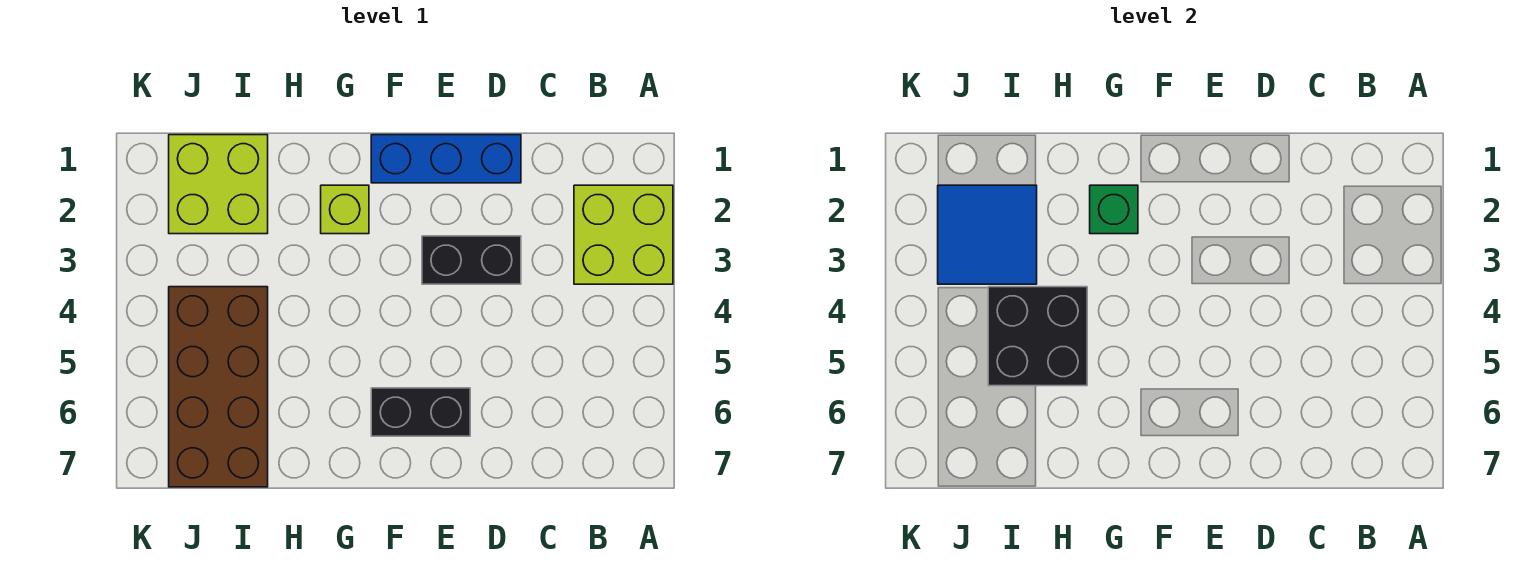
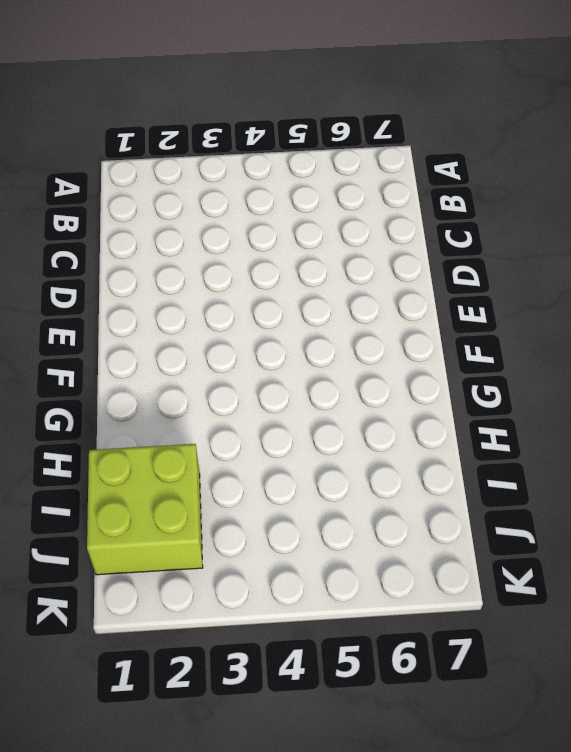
none -> lime 2x2 brick [574,185,673,284]
none -> blue 1x3 brick [371,135,521,183]

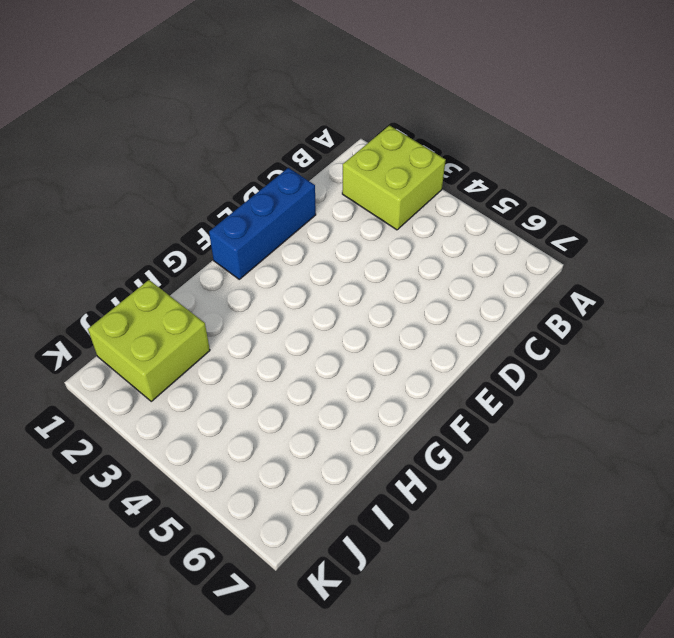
none -> black 1x2 brick [422,236,521,284]
none -> black 1x2 brick [371,388,470,436]

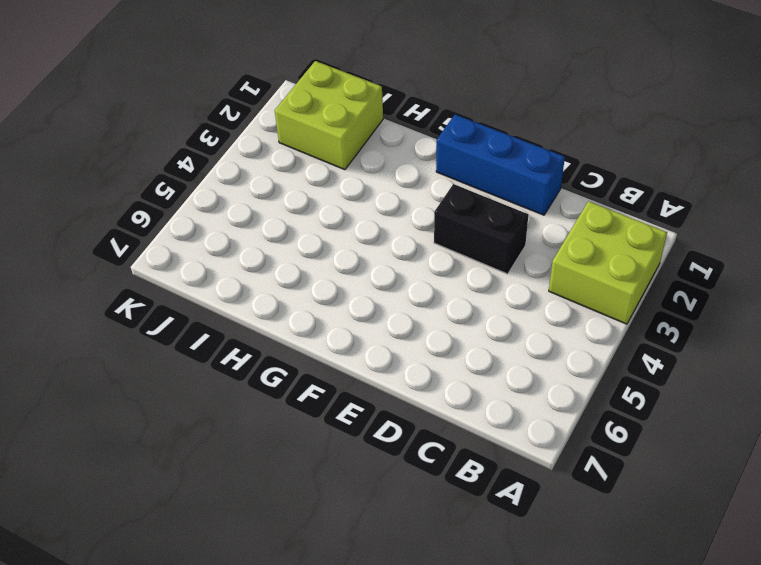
none -> black 1x2 brick [371,388,470,436]
none -> lime 1x1 brick [321,185,369,234]

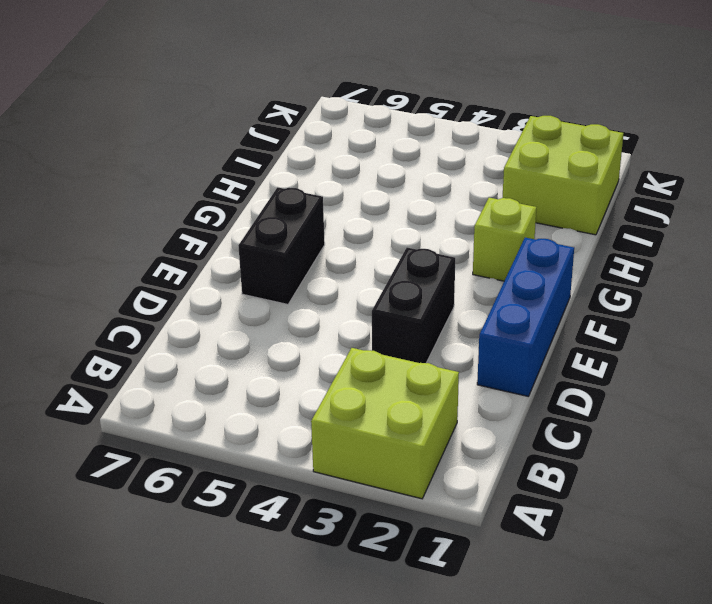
none -> brown 2x4 brick [169,287,268,487]
none -> green 1x1 brick [1090,185,1138,234]

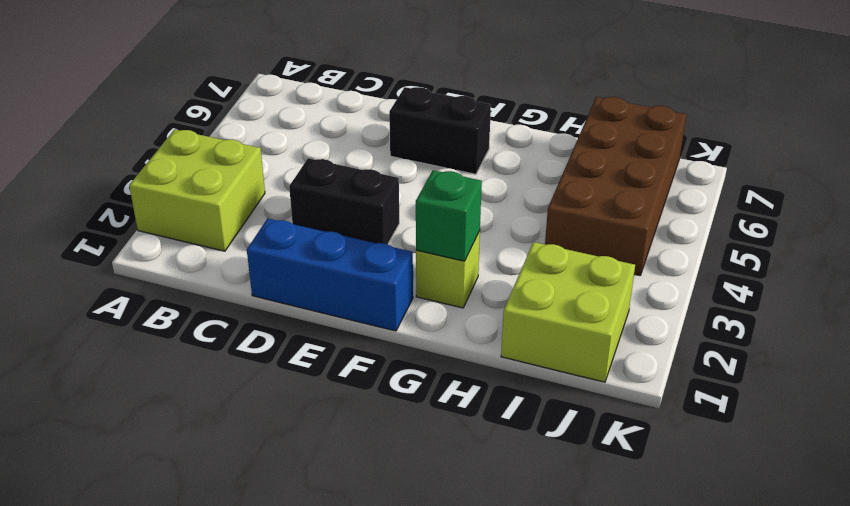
none -> black 2x2 brick [988,287,1087,386]
none -> blue 2x2 tile [938,185,1037,284]

